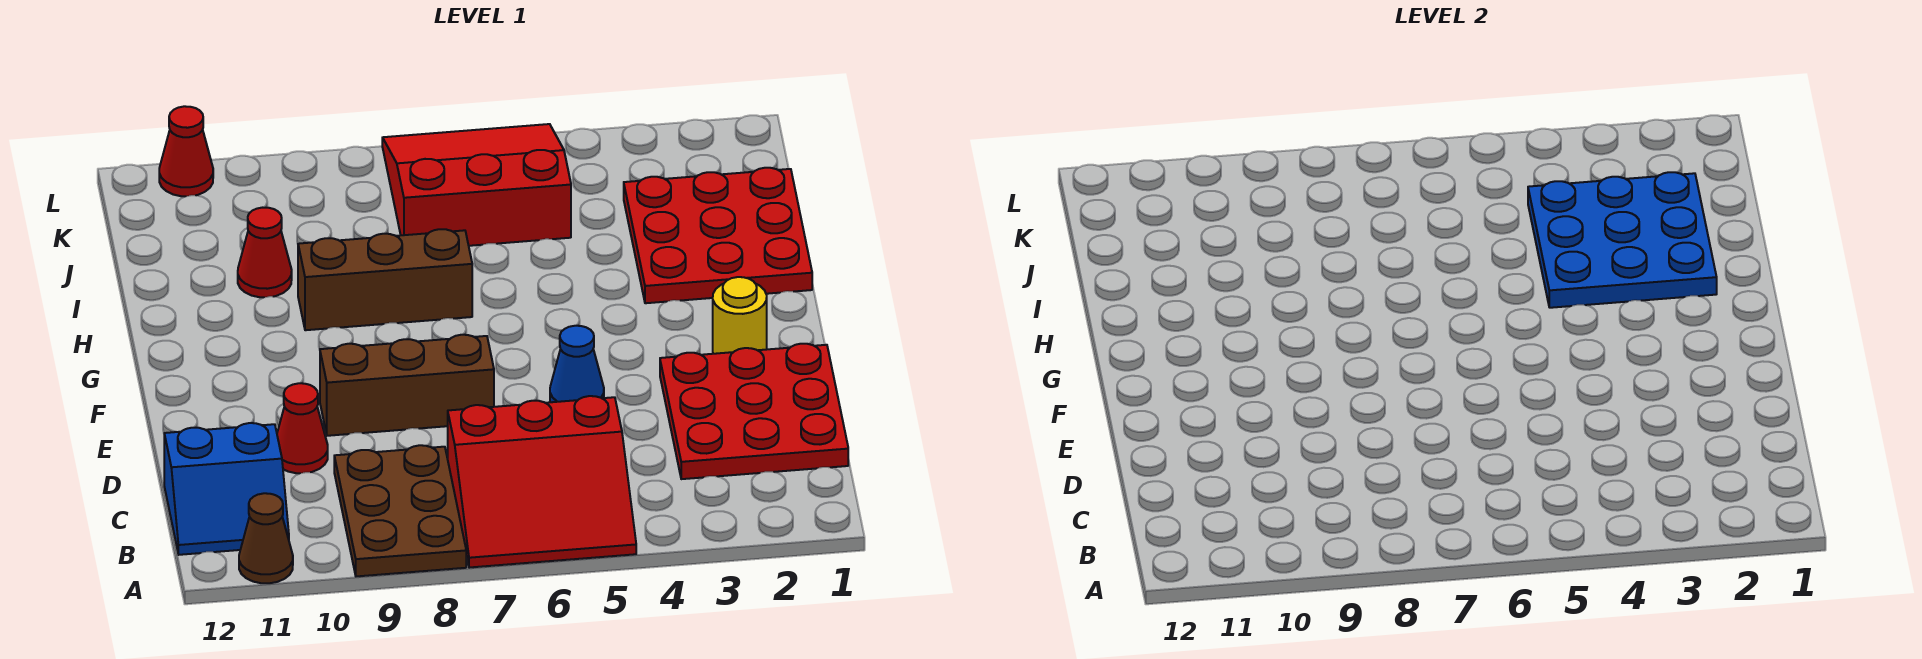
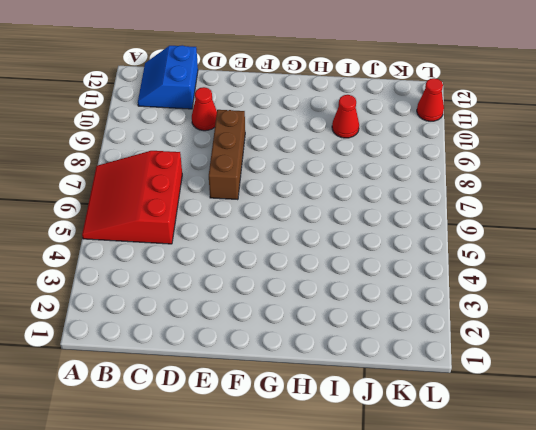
none -> brown 2x3 plate [334,445,466,576]
none -> brown 1x1 cone [239,493,293,583]
none -> red 3x3 plate [660,344,848,479]

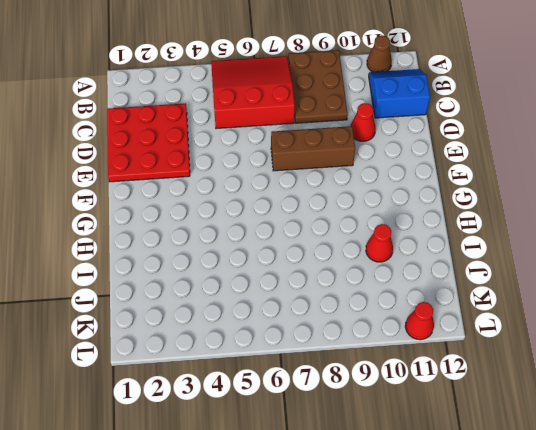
none -> blue 1x1 cone [550,326,604,402]
none -> yellow 1x1 round brick [713,277,767,354]
none -> red 3x3 plate [624,168,812,303]

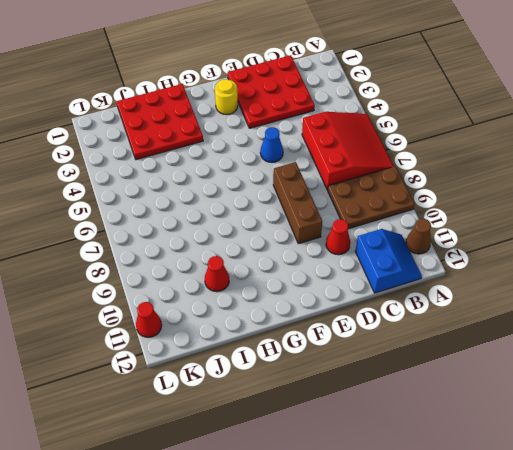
none -> brown 1x3 brick [298,229,472,330]
none -> red 3x3 slope [382,124,571,246]
none -> blue 3x3 plate [1528,172,1717,308]

